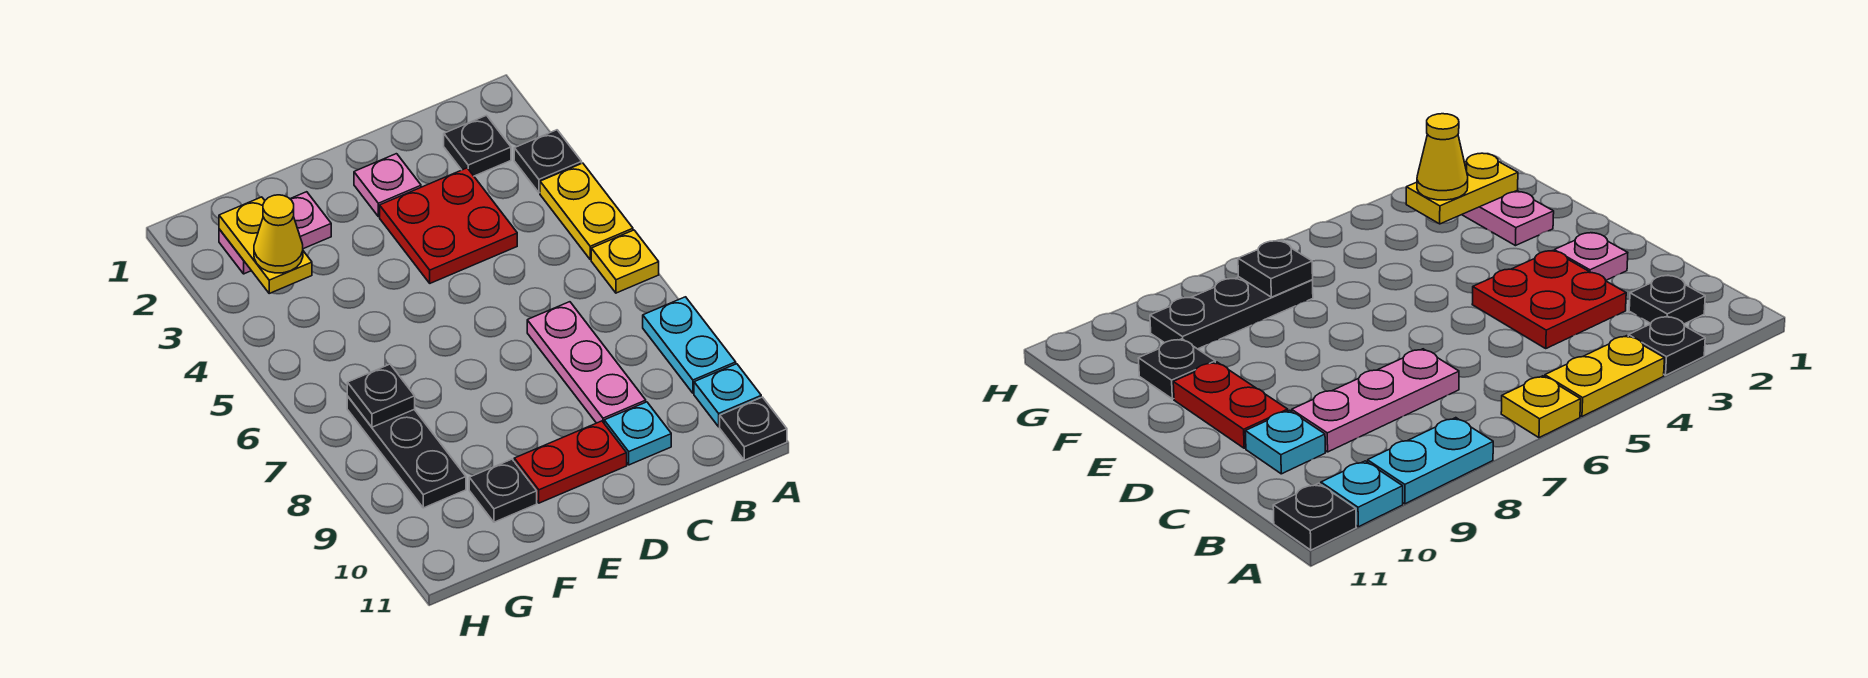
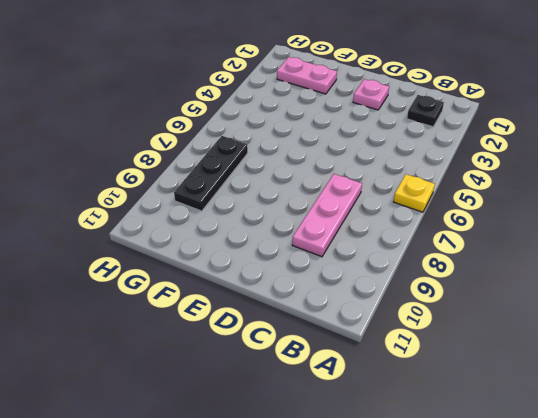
none -> black 1x1 plate [514,130,582,193]
none -> yellow 1x2 plate [540,163,633,260]
none -> cyan 1x2 plate [643,297,736,393]

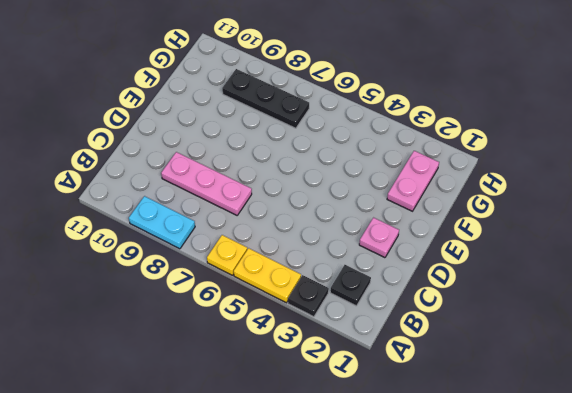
none -> cyan 1x1 plate [694,364,761,427]
none -> black 1x1 plate [720,397,787,460]
none -> red 2x2 plate [380,168,517,283]

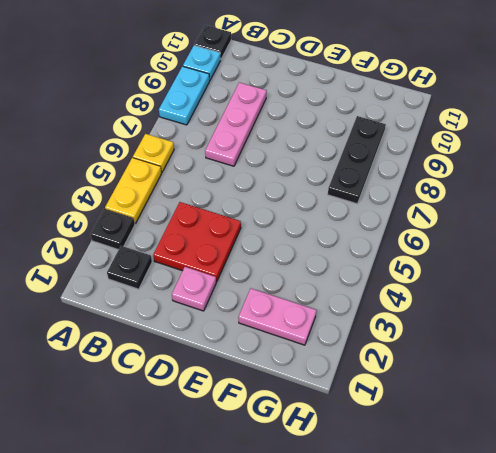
none -> cyan 1x1 plate [604,402,671,465]
none -> red 1x2 plate [514,421,627,503]
none -> black 1x1 plate [469,459,537,522]

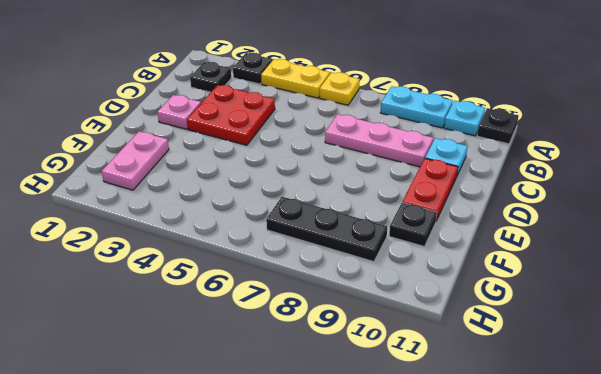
none -> yellow 1x2 plate [219,197,312,293]
none -> black 1x1 plate [347,364,415,427]
none -> yellow 1x1 cone [254,195,303,273]

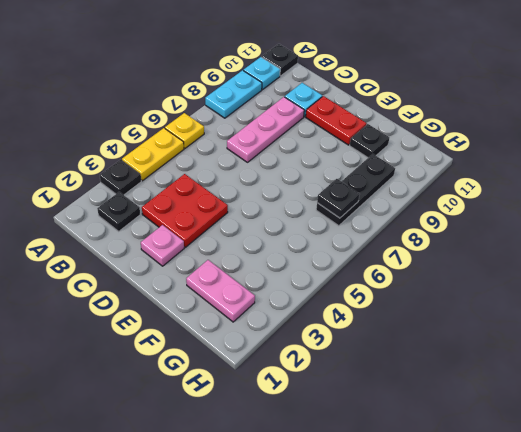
none -> yellow 1x2 plate [219,197,312,293]
none -> yellow 1x1 cone [254,195,303,273]

